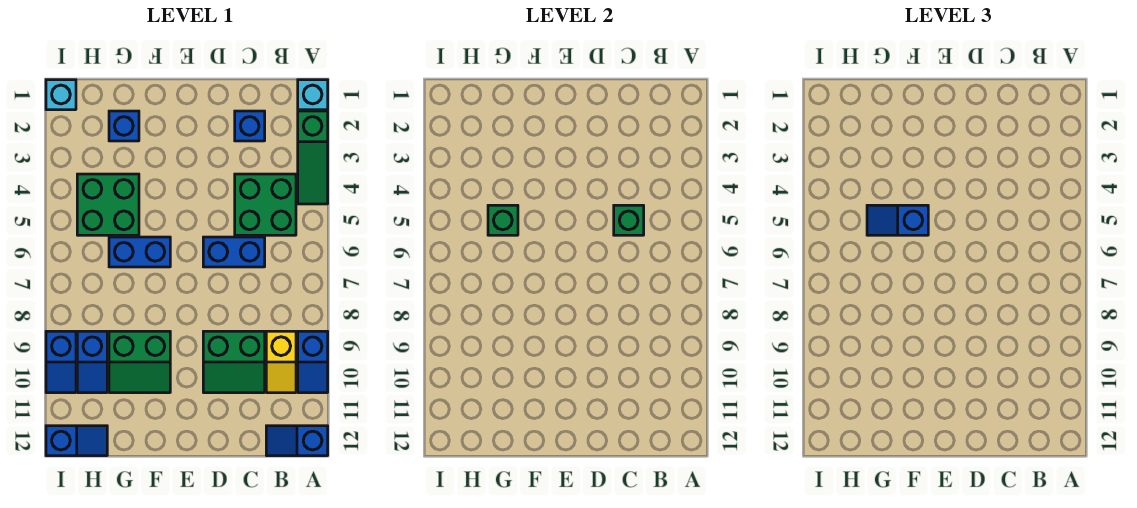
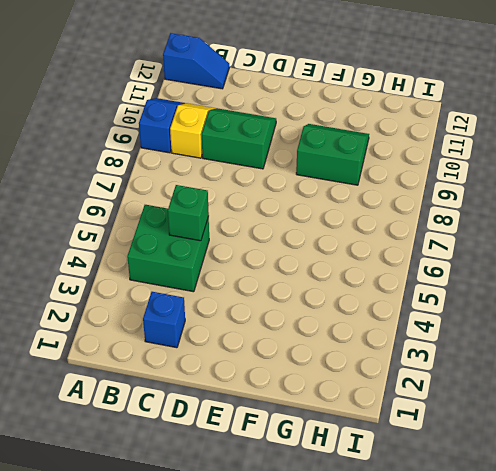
none -> cyan 1x1 brick [298,80,328,110]
none -> green 1x3 slope [298,111,328,204]
none -> blue 1x2 brick [203,237,265,267]

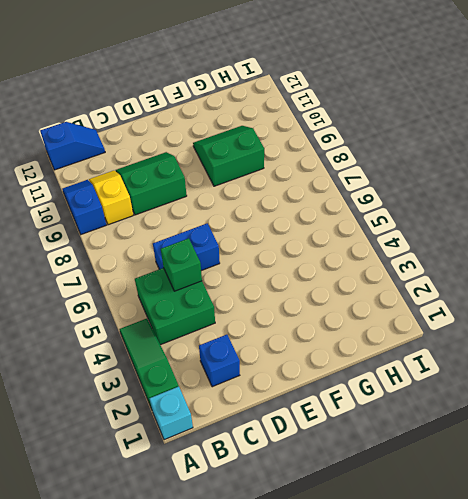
none -> blue 1x2 brick [109,237,170,267]
none -> blue 1x1 brick [109,111,139,141]
none -> green 2x2 brick [77,174,139,235]

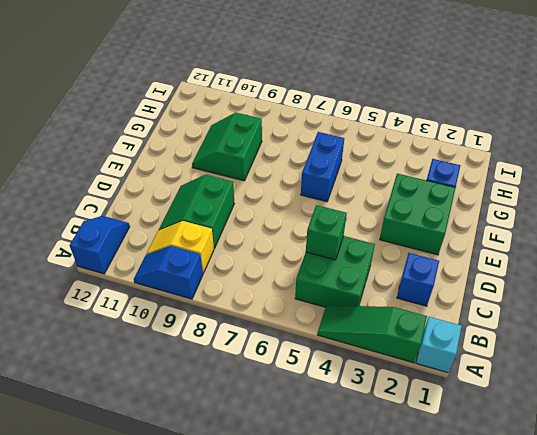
green 2x2 brick [380,173,456,255] -> green 2x2 brick moved to [77,174,139,235]
none -> blue 1x2 brick [203,237,265,267]
none -> blue 1x2 slope [77,331,107,393]
none -> blue 1x2 slope [46,426,107,456]

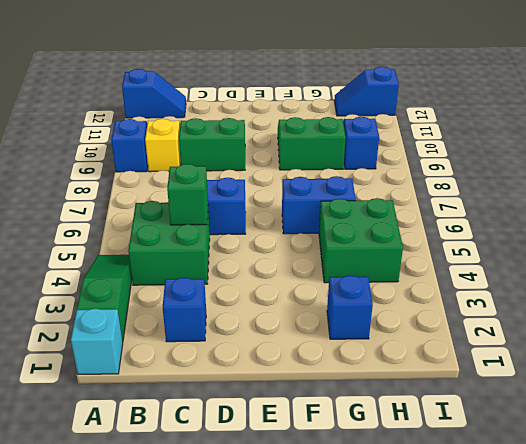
none -> cyan 1x1 brick [46,80,76,110]
none -> blue 1x2 slope [46,331,76,393]
none -> green 1x1 brick [488,205,518,235]

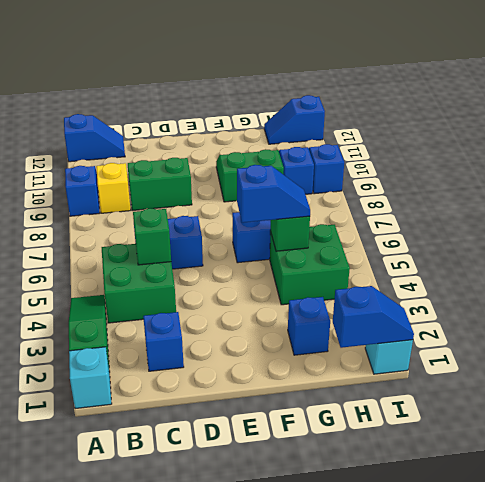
blue 1x2 slope [333,286,414,348] -> none

